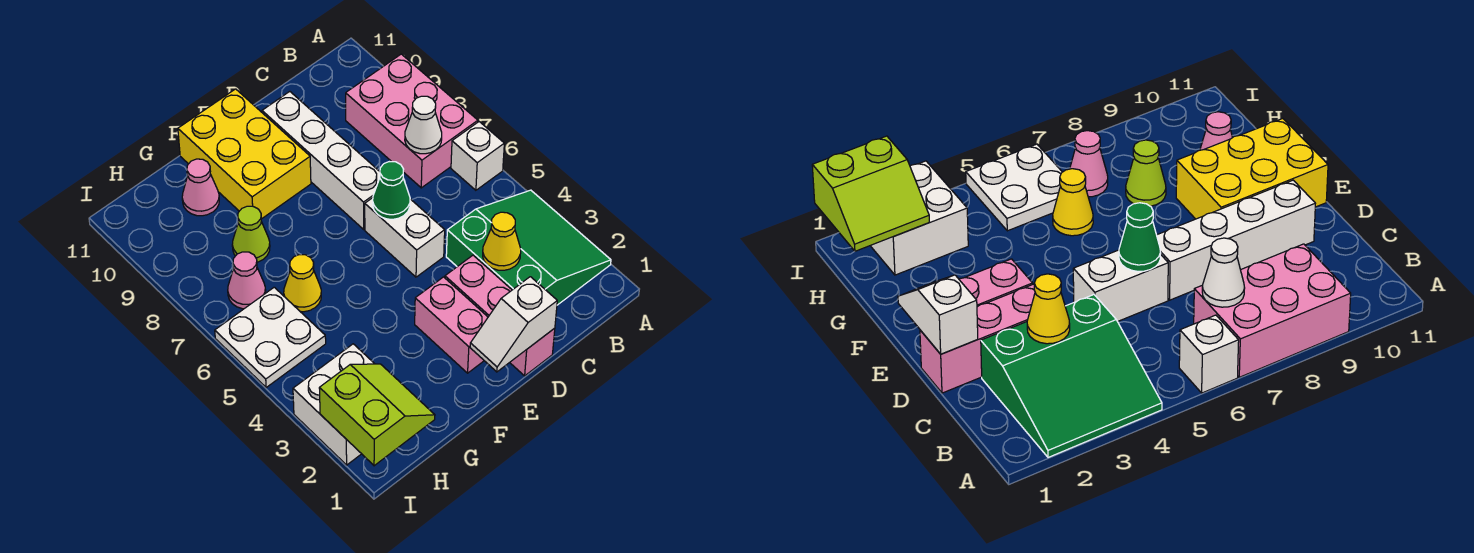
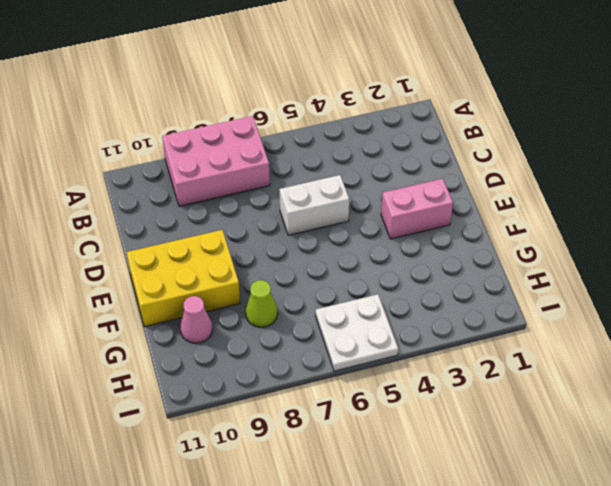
none -> green 3x3 slope [446,190,611,305]
none -> white 1x1 brick [451,122,504,190]
none -> pink 1x3 brick [445,255,555,376]

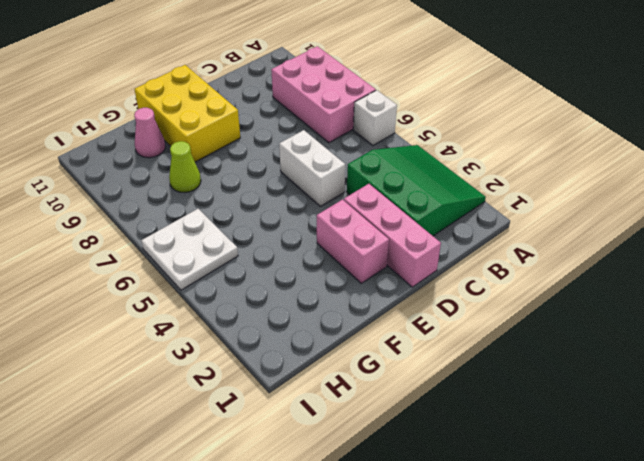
none -> white 1x4 brick [262,92,380,229]
none -> yellow 1x1 cone [284,255,321,312]
none -> white 2x2 brick [293,344,374,465]

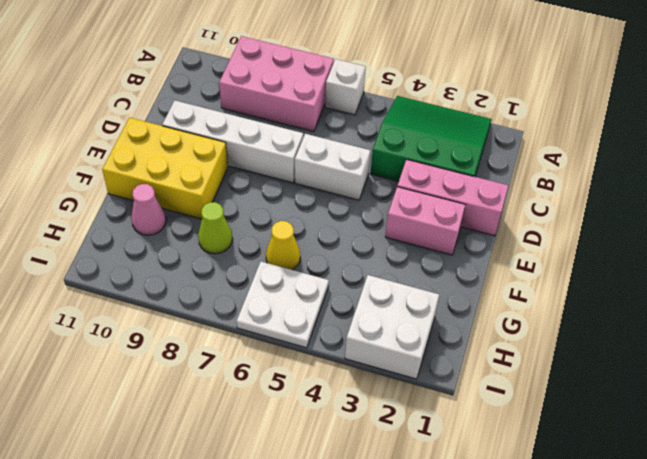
none -> pink 1x1 cone [228,252,266,309]
none -> white 1x1 cone [405,96,442,154]
none -> yellow 1x1 cone [483,212,521,270]

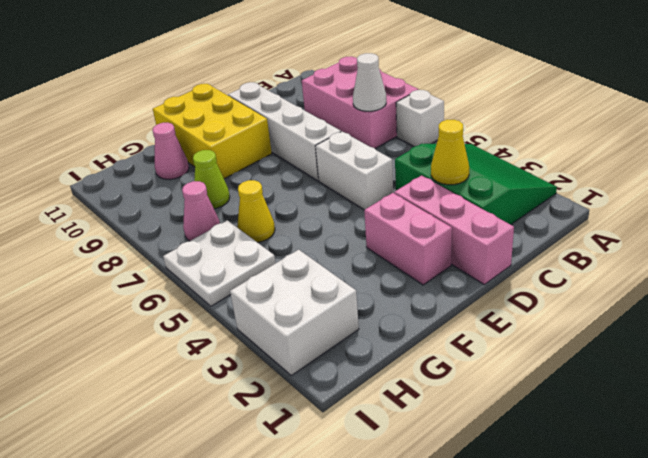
none -> white 1x2 slope [470,277,557,372]
none -> green 1x1 cone [373,162,410,219]
none -> lime 2x2 slope [319,364,435,466]

